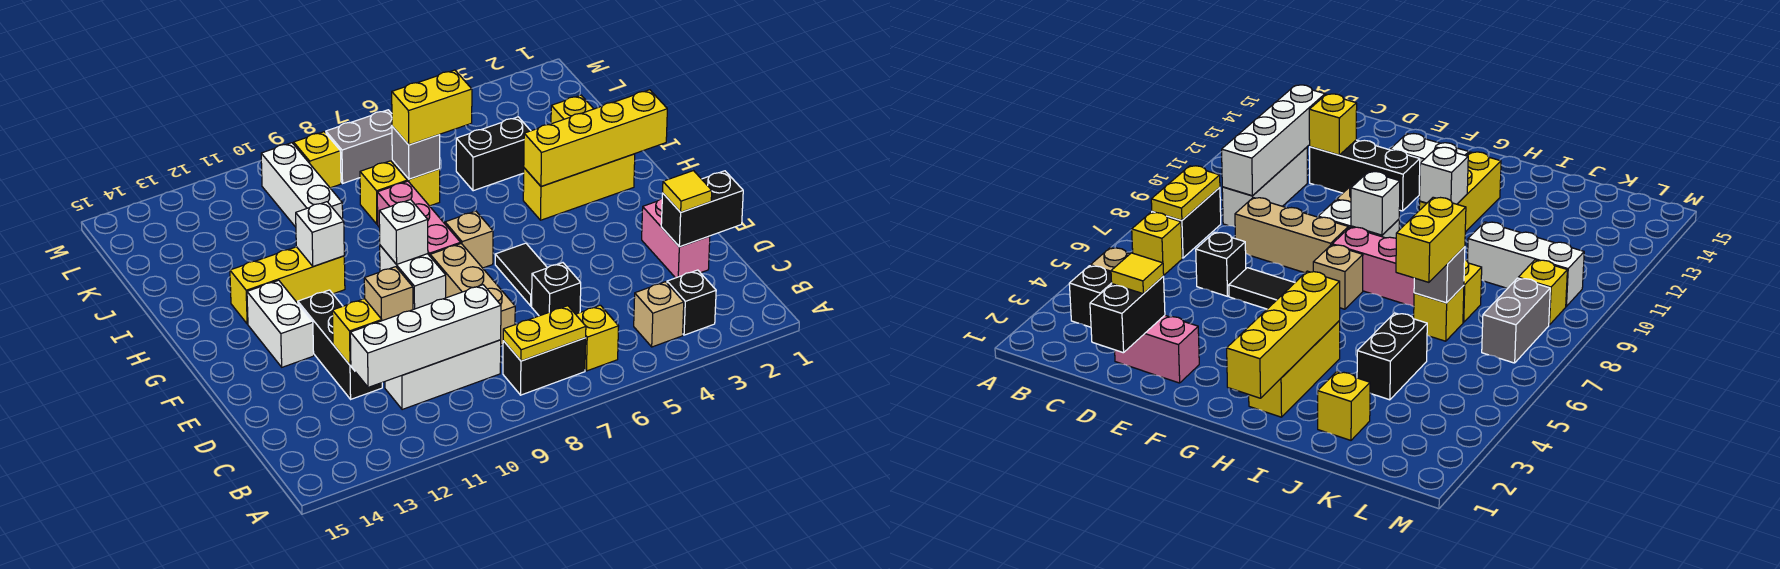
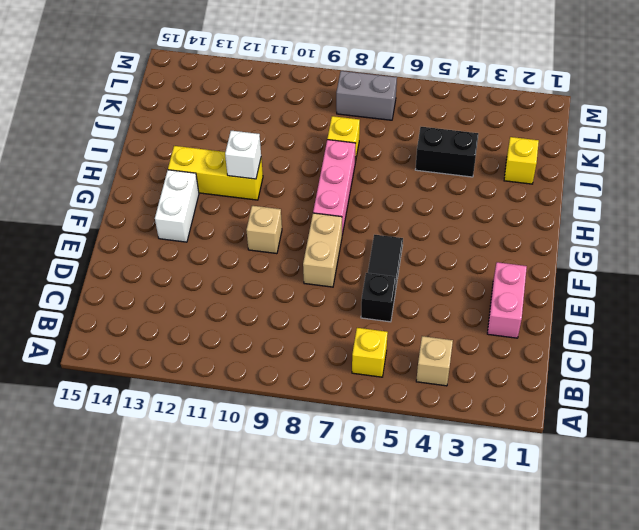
tan 1x2 brick [303,213,342,287] -> tan 1x3 brick [430,244,515,345]
none -> black 1x1 brick [667,270,716,335]
none -> black 1x2 brick [503,338,586,395]
none -> white 1x3 brick [385,340,501,410]
none -> black 1x3 brick [298,290,382,399]

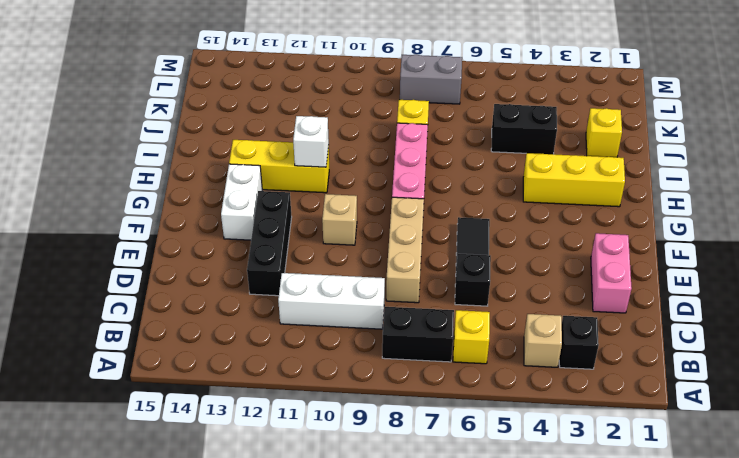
none -> white 1x2 brick [380,245,446,310]
none -> tan 1x1 brick [445,211,493,268]
none -> yellow 1x1 brick [392,161,440,206]
none -> white 1x3 brick [261,143,343,227]

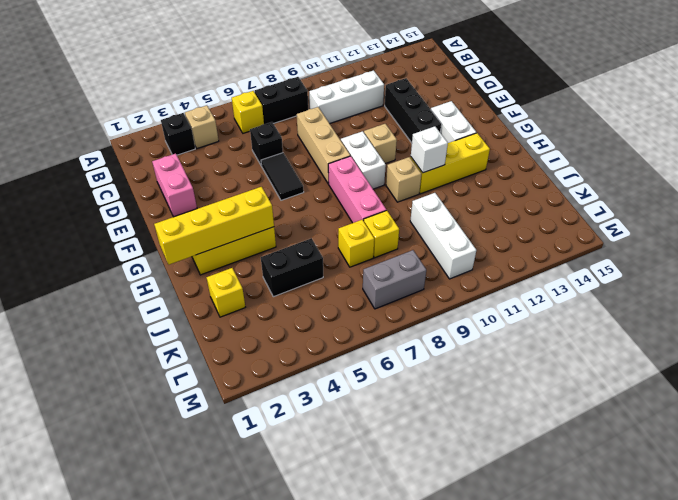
tan 1x1 brick [386,157,421,202] -> tan 1x1 brick moved to [445,211,493,268]
none -> yellow 1x1 brick [294,132,341,188]
none -> yellow 1x2 plate [503,306,586,361]
none -> white 1x4 brick [350,285,501,387]
none -> black 1x2 brick [661,171,743,247]

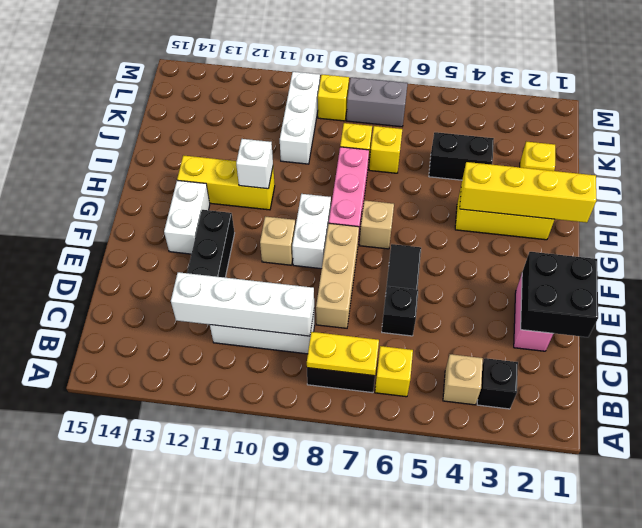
black 2x2 brick [521,252,598,337] -> black 1x2 brick [661,171,743,247]
none -> yellow 1x1 brick [332,299,382,365]
none -> white 1x1 brick [379,200,428,264]
none -> grey 1x1 brick [392,126,440,179]
none -> yellow 1x1 tile [663,171,712,212]

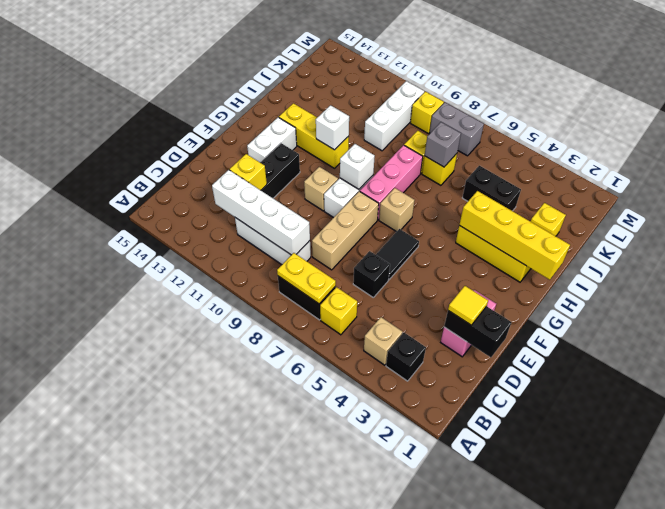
none -> yellow 1x2 brick [392,70,472,145]

